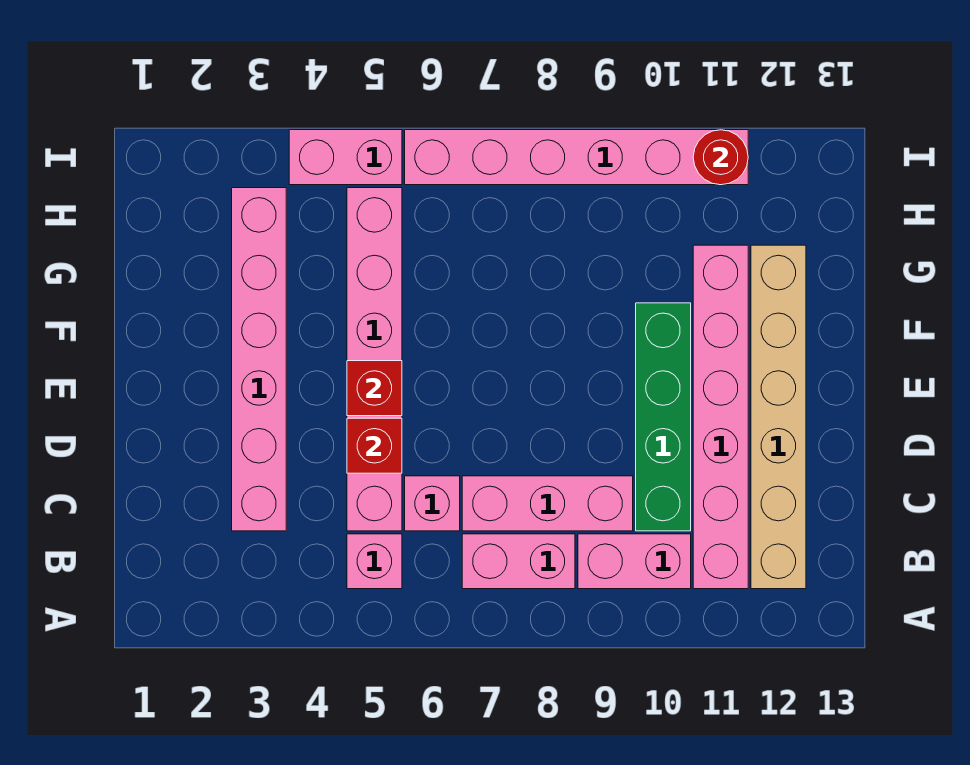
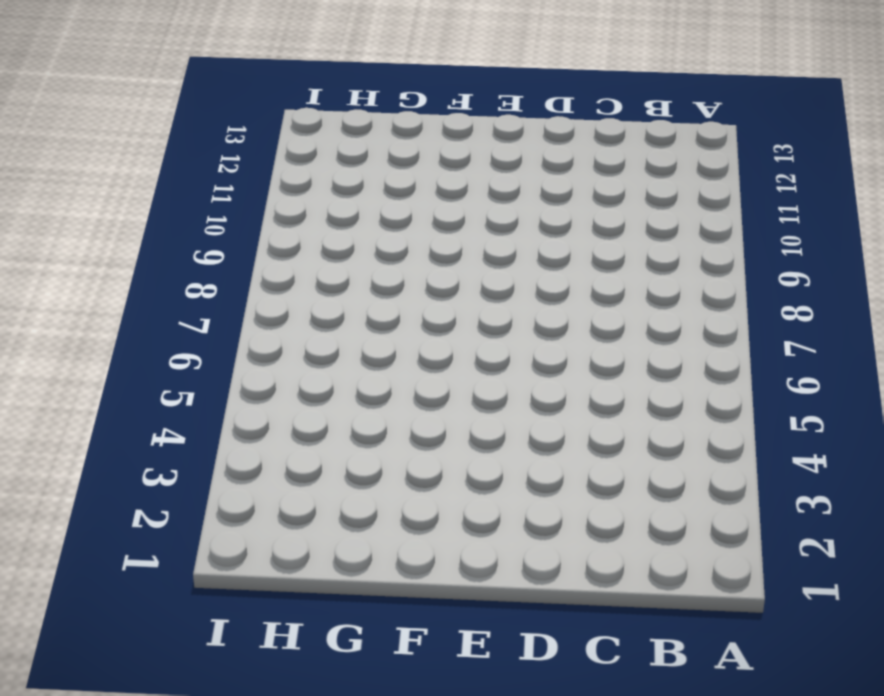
none -> pink 1x1 brick [347,534,402,589]
none -> pink 1x2 brick [462,534,575,589]
none -> pink 1x2 brick [578,534,691,589]

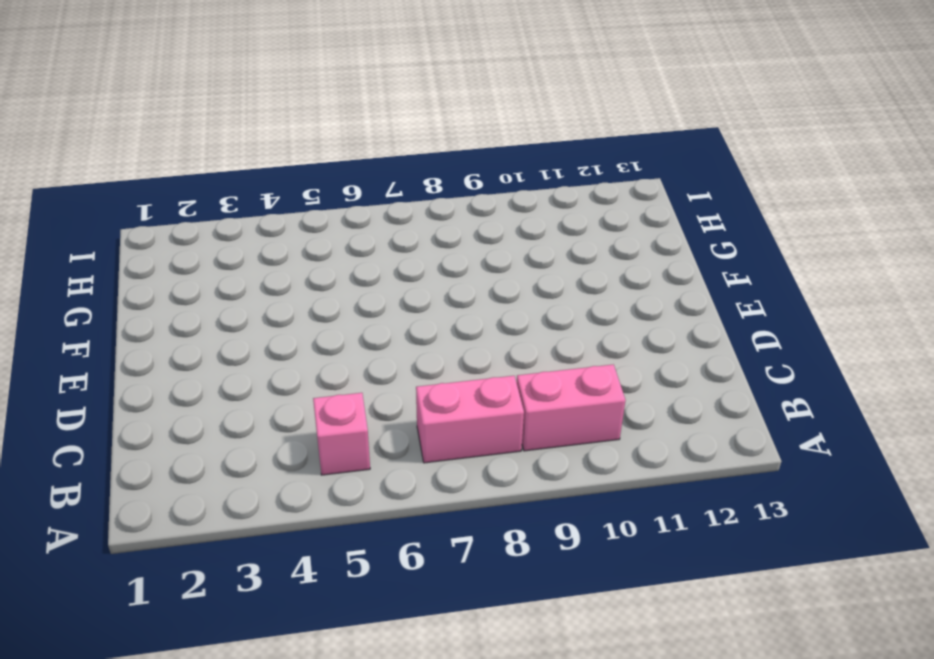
none -> pink 1x6 brick [693,245,748,589]
none -> tan 1x6 brick [751,245,806,589]
none -> pink 1x6 brick [232,188,286,531]

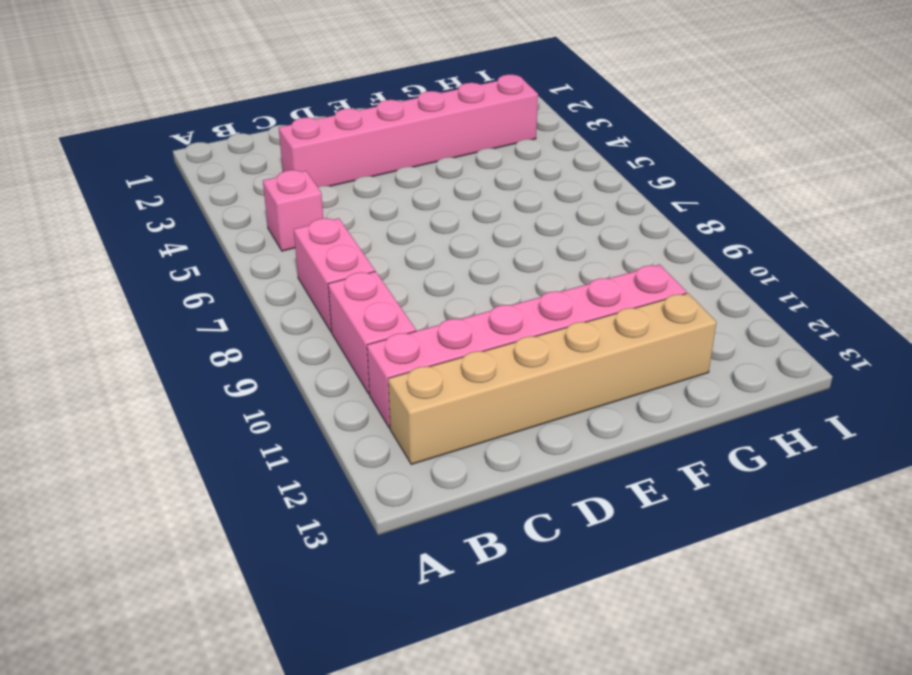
none -> pink 1x6 brick [347,188,402,531]
none -> pink 1x1 brick [405,476,460,531]
none -> pink 1x3 brick [462,476,633,531]

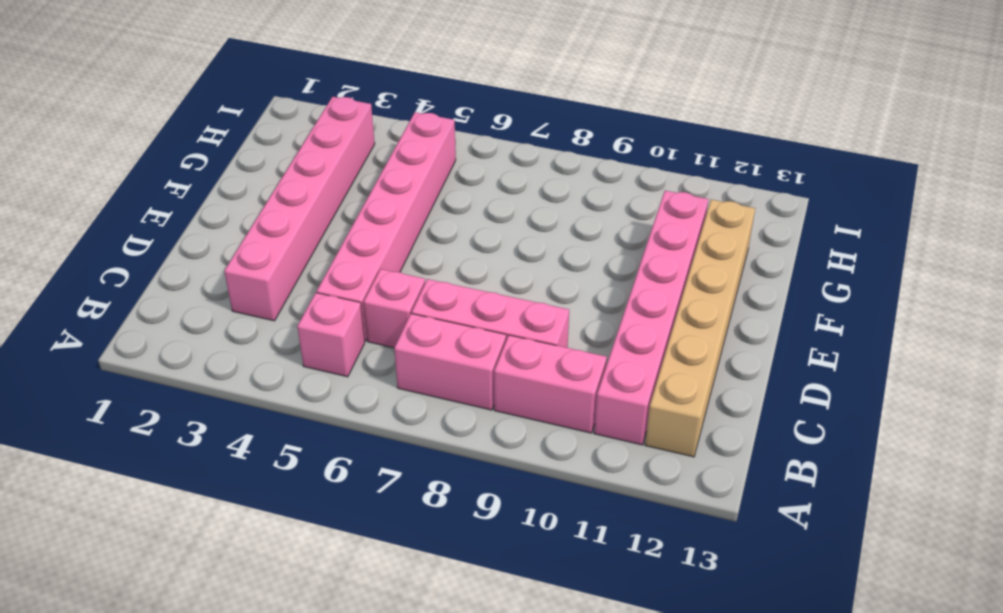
none -> green 1x4 brick [636,303,691,531]
none -> pink 1x2 brick [289,130,402,185]
none -> pink 1x6 brick [405,130,748,185]

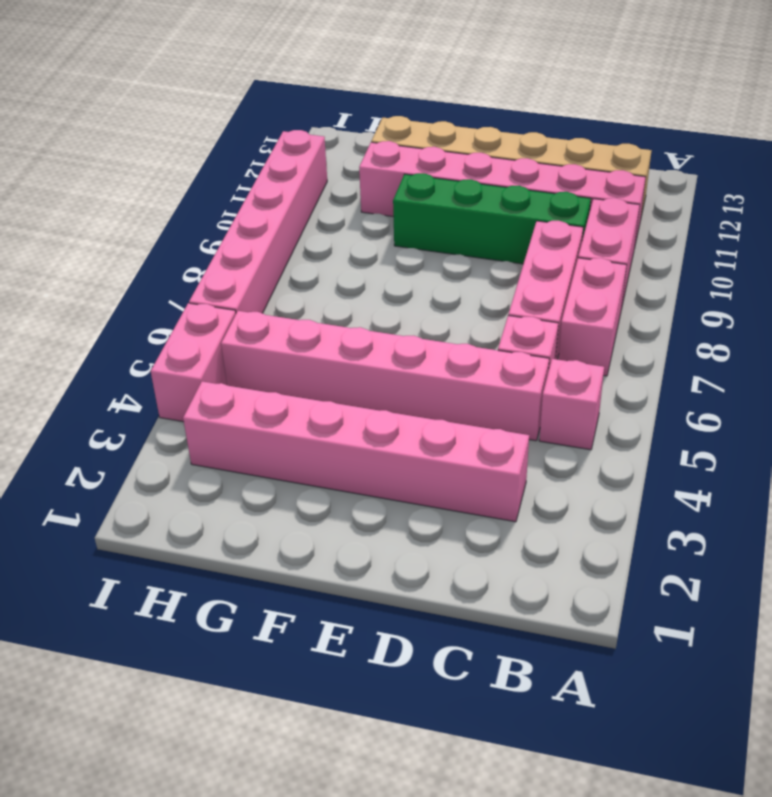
none -> red 1x1 brick [347,418,402,473]
none -> red 1x1 brick [347,361,402,416]
none -> red 1x1 round brick [693,130,748,185]

